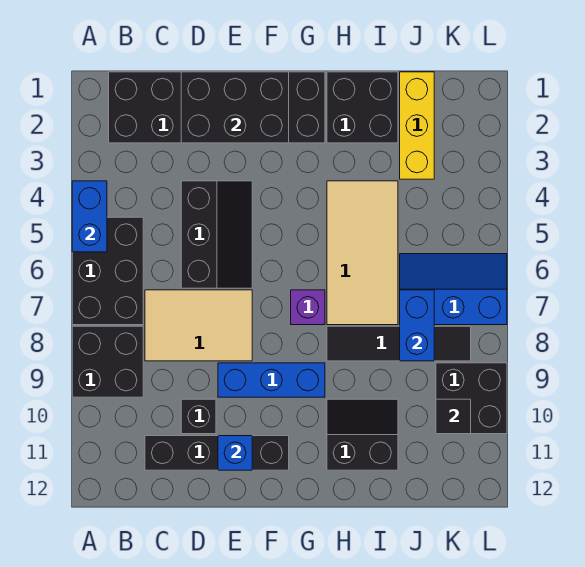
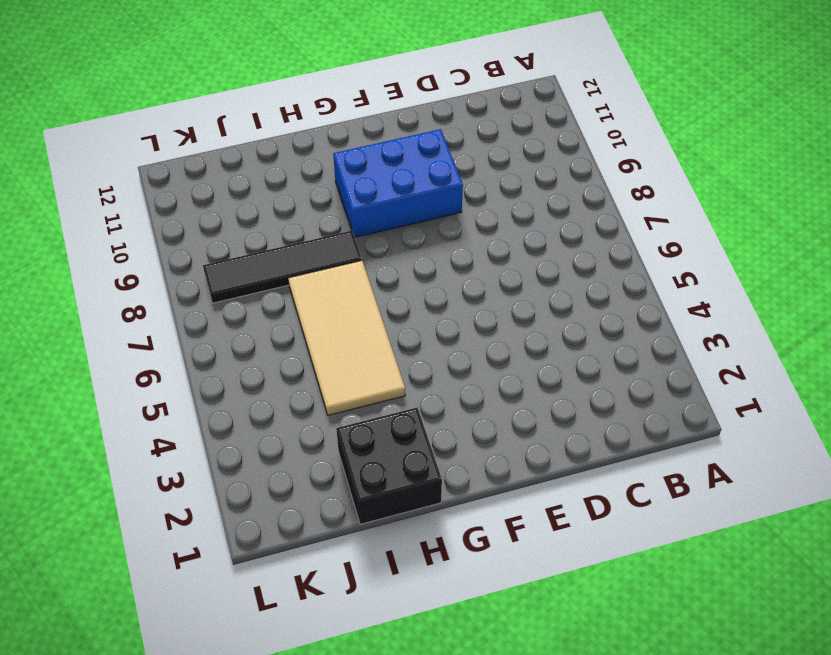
blue 2x3 brick [333,129,463,237] -> blue 1x3 brick [218,363,325,397]
none -> black 2x3 brick [72,217,143,325]
none -> black 2x2 brick [72,326,143,397]
none -> black 2x6 brick [109,72,325,143]

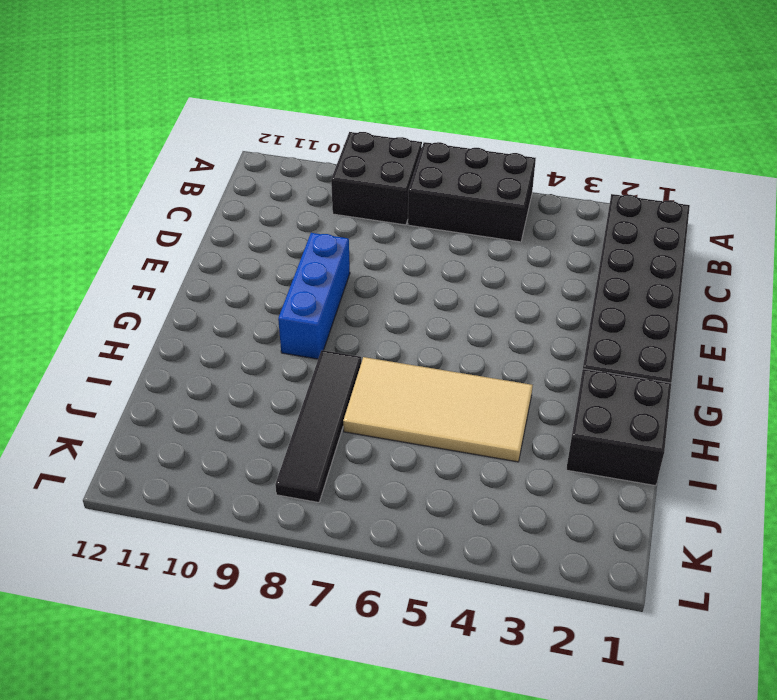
none -> tan 2x3 tile [145,290,252,361]
none -> black 1x4 brick [145,436,289,470]
none -> black 2x3 slope [181,181,252,288]

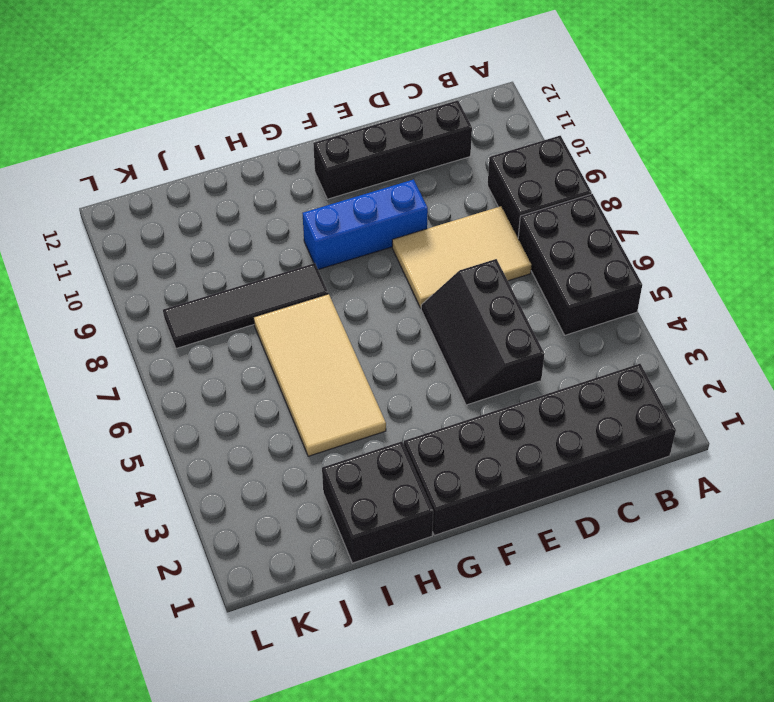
none -> black 1x1 brick [181,399,216,434]
none -> purple 1x1 brick [291,290,325,325]
none -> black 2x2 slope [327,399,398,470]

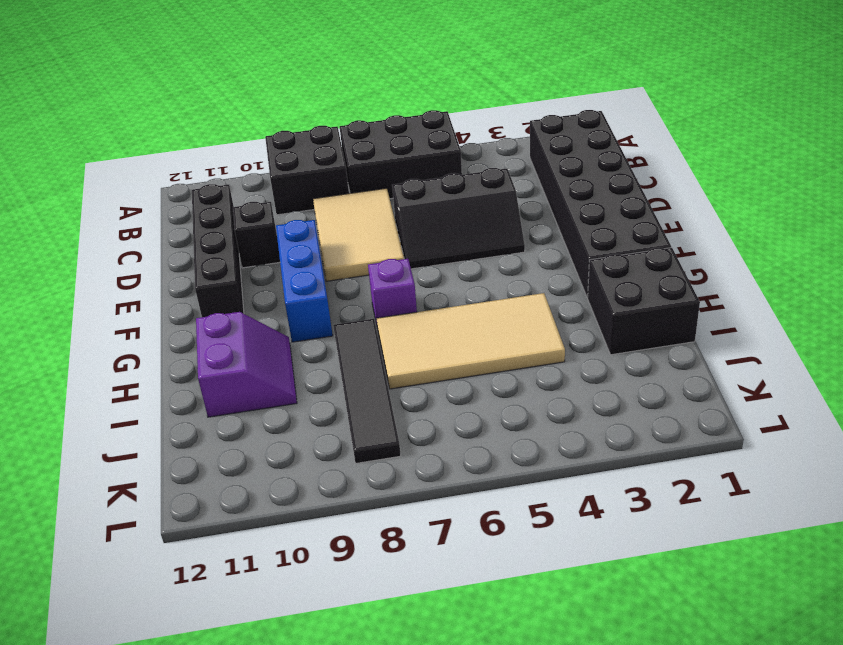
purple 2x2 slope [196,312,297,417] -> black 2x2 slope [327,399,398,470]
none -> yellow 1x3 brick [400,72,434,179]
none -> blue 2x3 slope [400,254,507,325]
none -> black 2x2 brick [436,363,507,434]

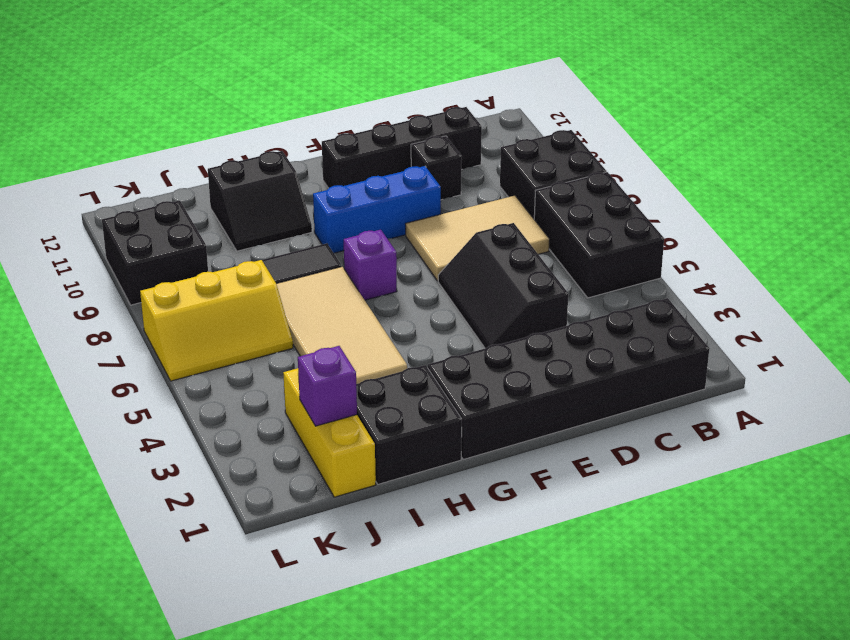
purple 1x1 brick [298,346,357,426] -> none
yellow 2x3 slope [140,260,293,381] -> blue 2x3 slope [400,254,507,325]
none -> blue 1x2 brick [72,181,107,252]
none -> black 2x3 brick [181,72,289,143]
none -> blue 1x1 brick [218,436,252,470]

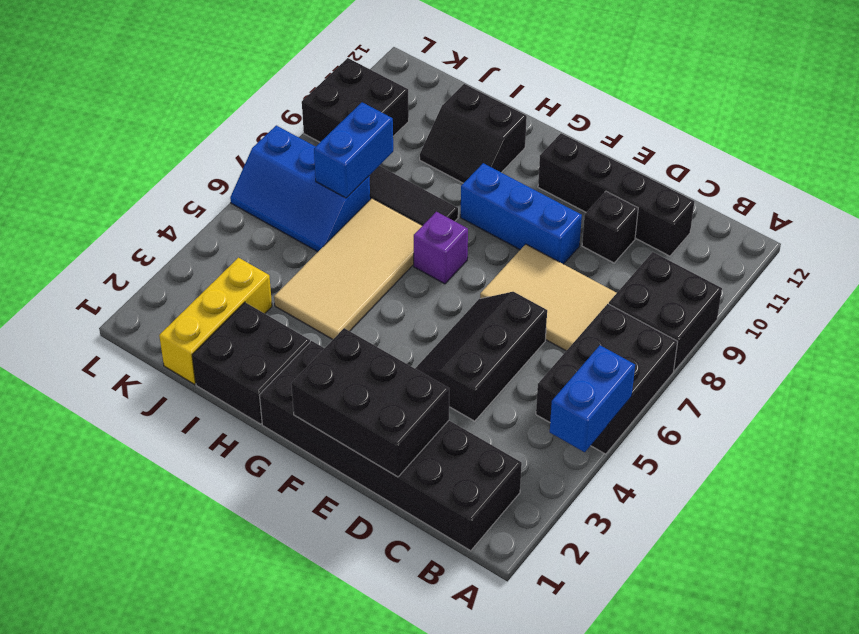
none -> blue 1x1 brick [218,436,252,470]
none -> black 1x1 tile [436,399,471,434]

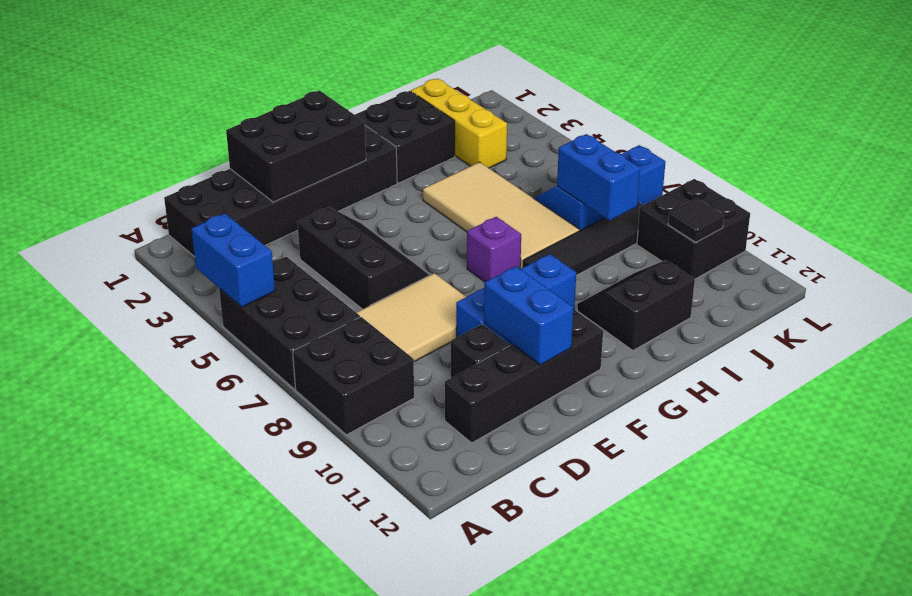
blue 1x2 brick [484,266,573,365] -> blue 1x1 brick [218,436,252,470]

